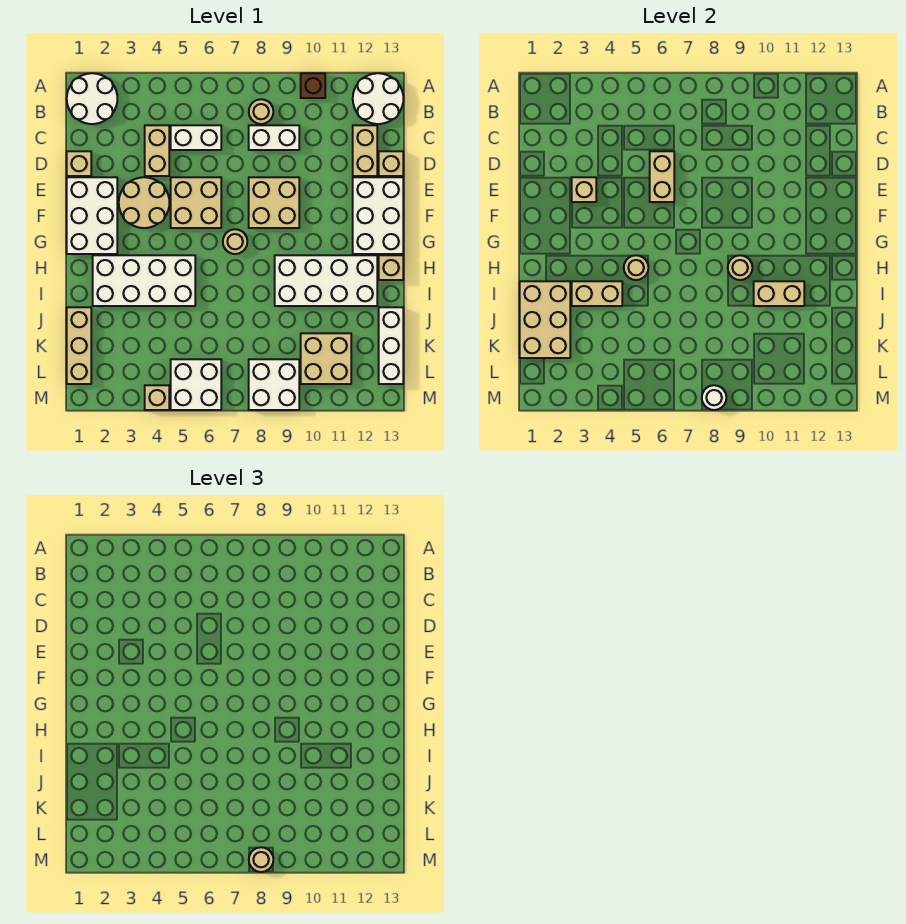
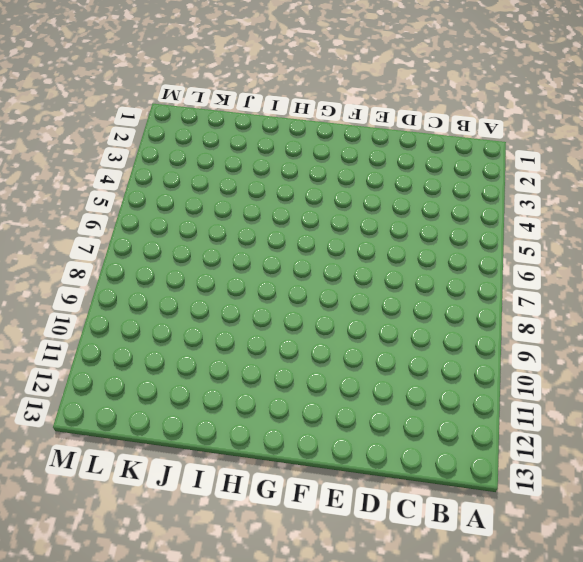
none -> white 2x2 round brick [67,73,117,124]
none -> brown 1x1 brick [301,73,325,98]
none -> white 2x2 round brick [353,73,403,124]
none -> tan 1x1 round brick [249,99,273,124]

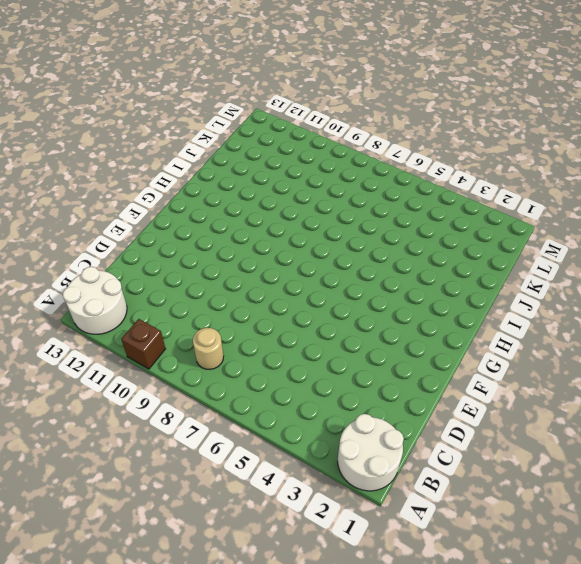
none -> tan 1x2 brick [145,125,169,176]
none -> white 1x2 brick [171,125,221,150]
none -> white 1x2 brick [249,125,299,150]
none -> tan 1x2 brick [353,125,377,176]

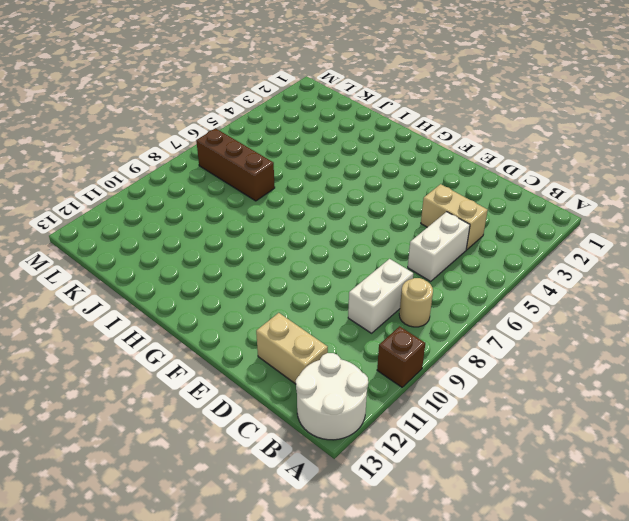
brown 1x3 brick [196,128,275,201] -> none
none -> white 2x2 round brick [67,73,117,124]
none -> tan 1x1 brick [67,151,91,176]
none -> tan 1x1 brick [379,151,403,176]
none -> white 2x3 brick [67,177,117,254]

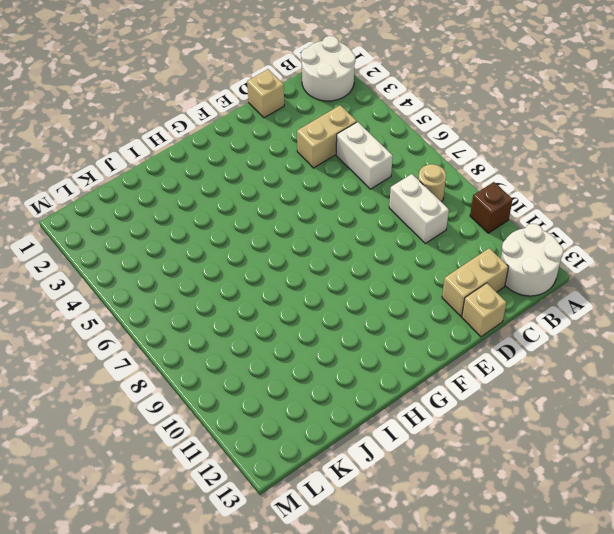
none -> white 2x3 brick [67,177,117,254]
none -> tan 2x2 round brick [119,177,169,228]
none -> tan 2x2 brick [171,177,221,228]
none -> tan 2x2 brick [249,177,299,228]

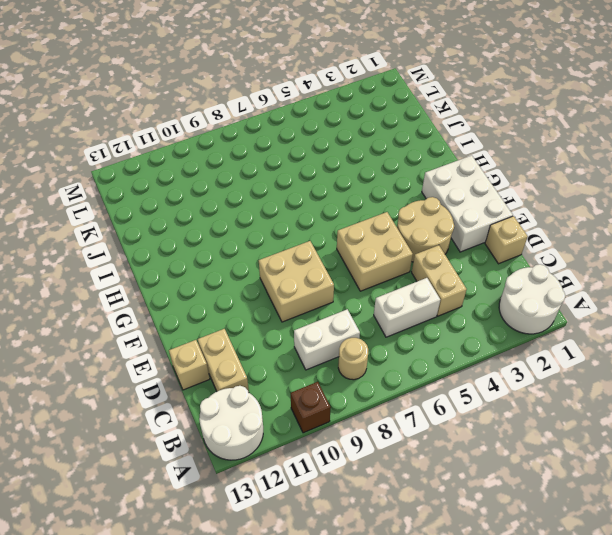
none -> white 2x3 brick [353,177,403,254]
none -> tan 1x1 round brick [223,229,247,254]
none -> white 2x4 brick [93,255,195,306]
none -> white 2x4 brick [275,255,377,306]

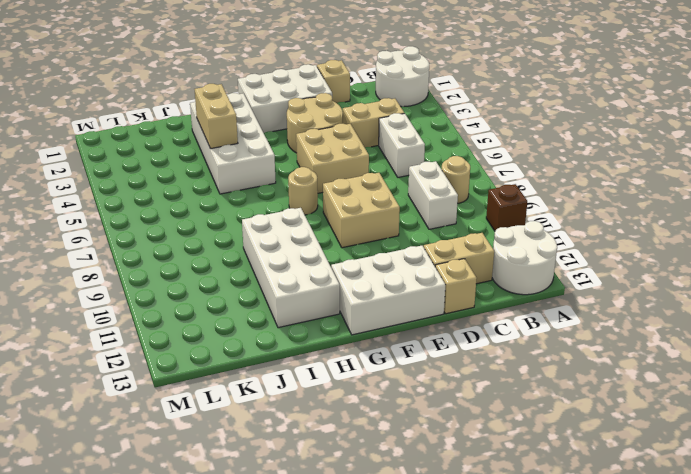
none -> tan 1x1 brick [379,255,403,280]
none -> tan 1x3 brick [67,307,91,384]
none -> white 1x3 brick [379,307,403,384]
none -> tan 2x2 brick [301,333,351,384]

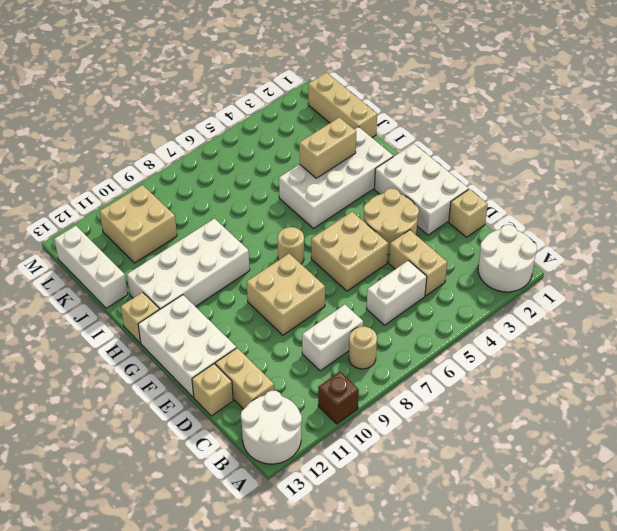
none -> white 2x2 brick [171,359,221,410]
none -> white 2x2 brick [249,359,299,410]
none -> tan 1x1 brick [145,385,169,410]
none -> tan 1x2 brick [650,151,674,202]

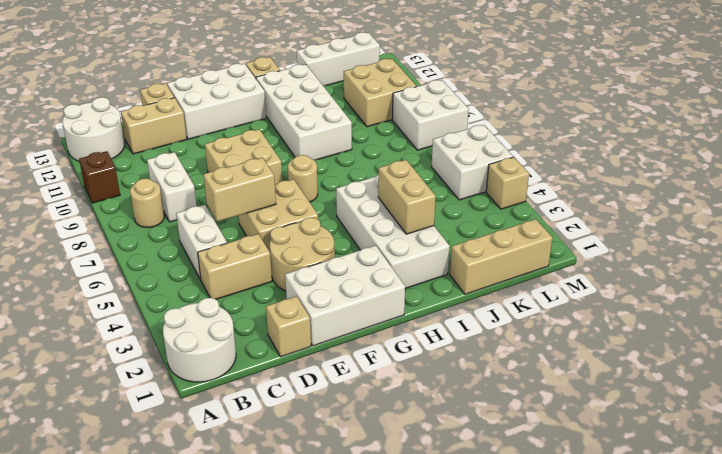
none -> tan 1x1 brick [572,177,596,202]
none -> tan 1x1 round brick [624,255,648,280]
none -> tan 1x1 round brick [728,255,752,280]
none -> tan 2x3 brick [520,281,570,358]

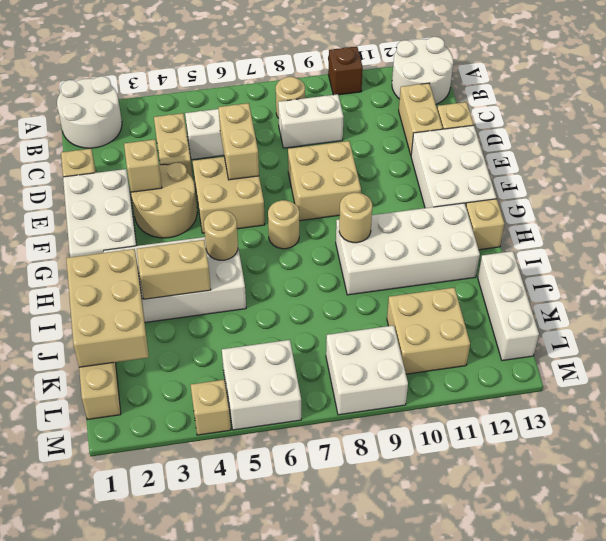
none -> tan 1x2 brick [754,281,804,306]
none -> white 1x1 round brick [702,385,726,410]
none -> tan 1x1 round brick [249,847,273,872]

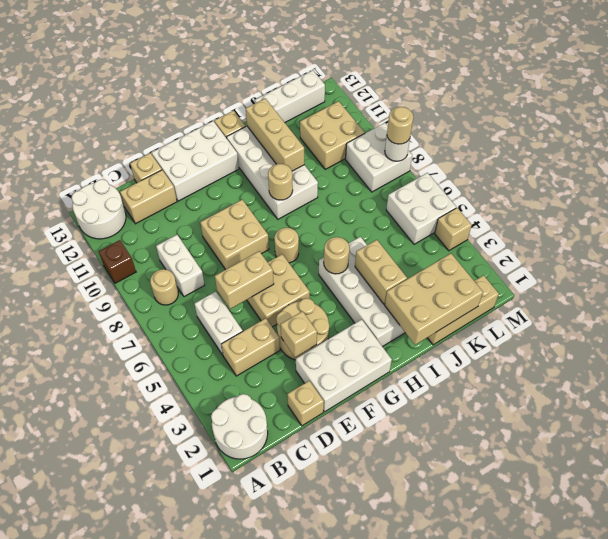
tan 1x3 brick [246,98,304,171] -> tan 1x2 brick [754,281,804,306]

